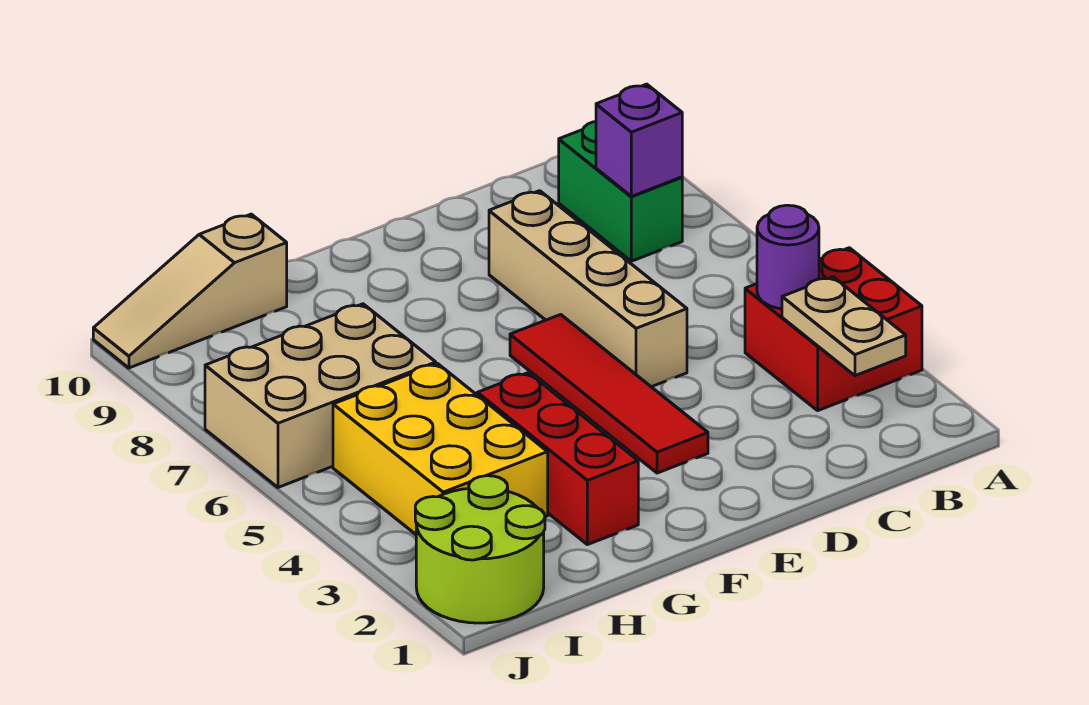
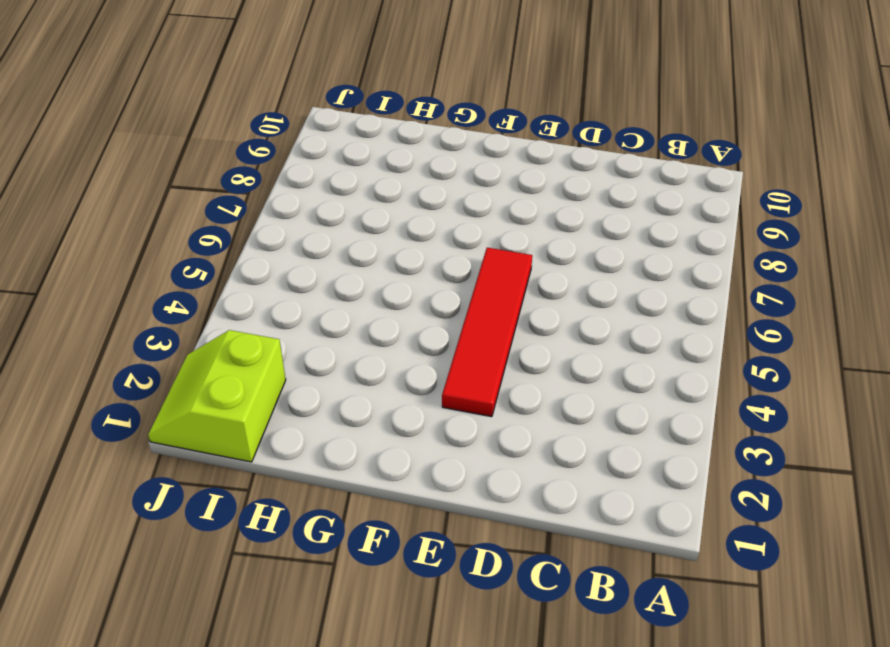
lime 2x2 slope [148,330,286,462] -> lime 2x2 round brick [415,476,545,623]
none -> red 2x2 brick [745,248,922,411]
none -> green 1x2 brick [559,122,682,261]
none -> tan 1x4 brick [489,191,687,387]

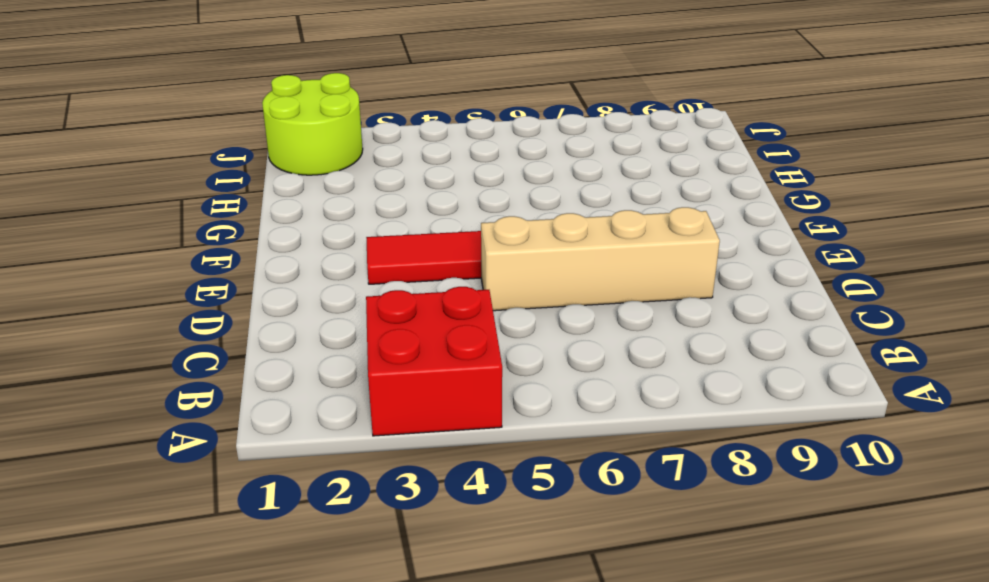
none -> green 1x2 brick [559,122,682,261]
none -> red 1x3 brick [477,373,638,545]
none -> yellow 2x3 brick [333,364,548,534]

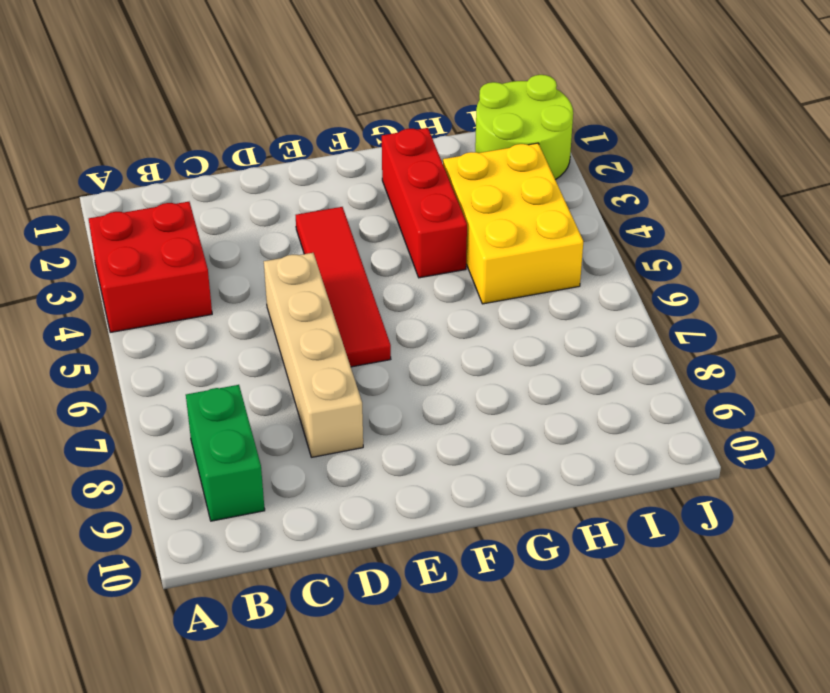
none -> tan 2x3 brick [205,304,436,487]
none -> tan 1x3 slope [93,214,287,368]
none -> tan 1x2 plate [782,277,906,376]

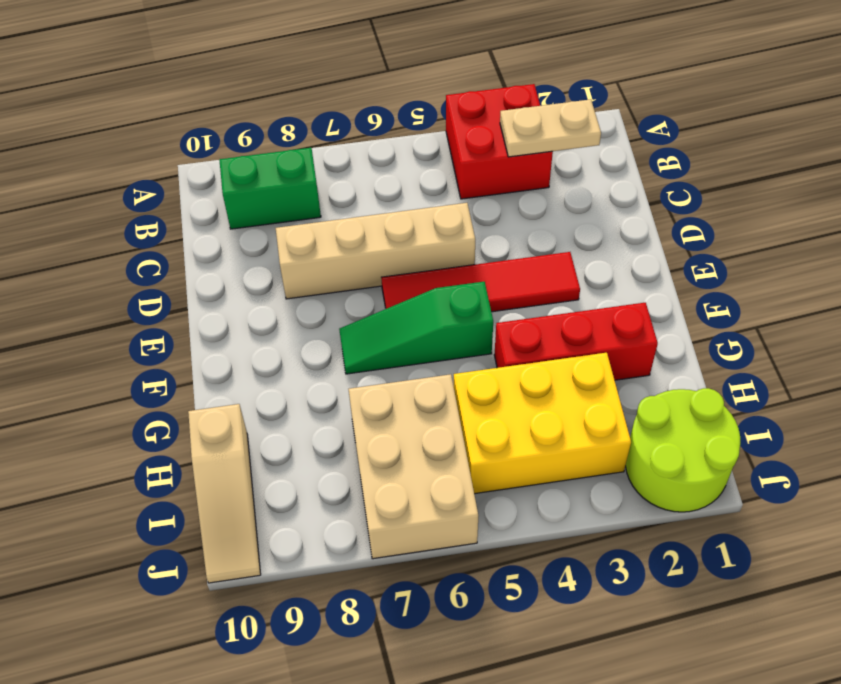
green 1x3 slope [339,282,493,374] -> none
none -> purple 1x1 round brick [757,205,819,309]
none -> purple 1x1 brick [596,84,682,196]

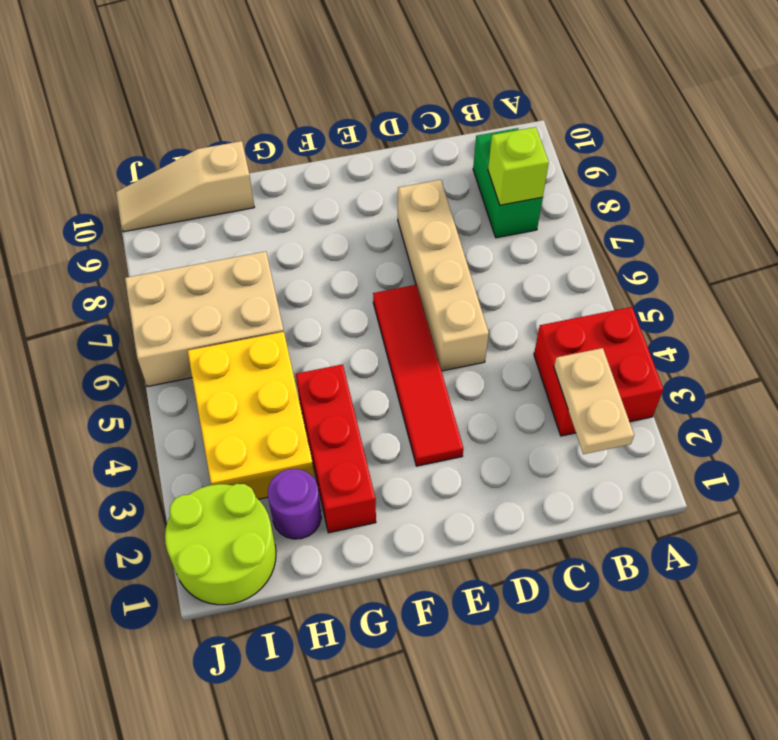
lime 1x1 brick [488,127,549,205] -> purple 1x1 brick [596,84,682,196]
purple 1x1 round brick [268,469,321,539] -> purple 1x1 round brick moved to [757,205,819,309]

